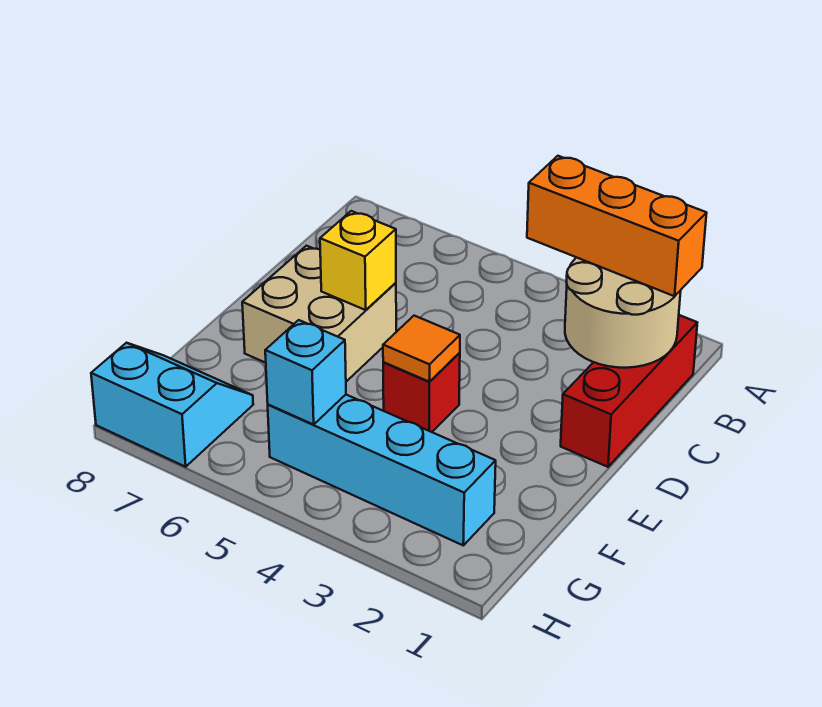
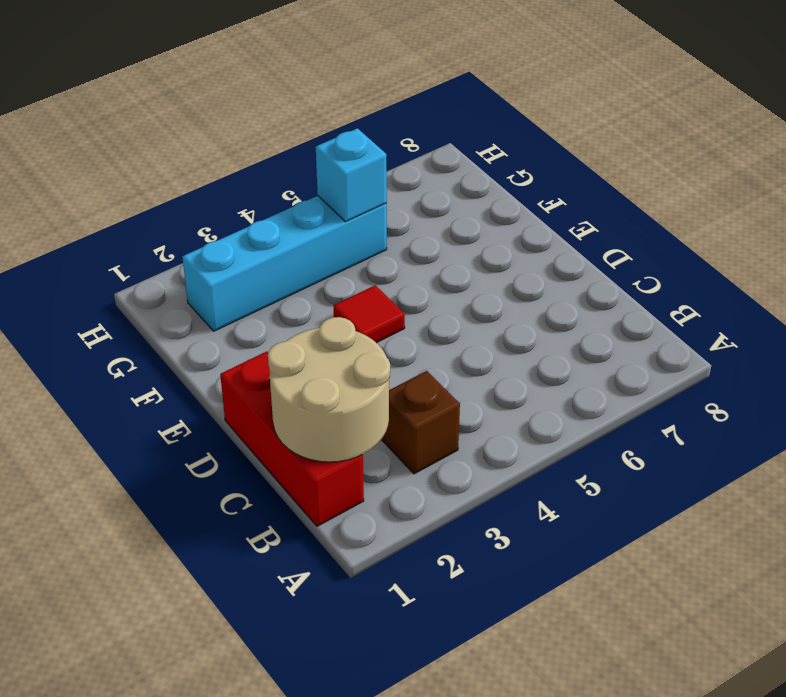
brown 1x1 brick [382,371,460,474] -> none
red 1x1 tile [333,285,405,343] -> red 1x1 brick [383,353,460,432]
none -> tan 2x2 brick [242,246,396,382]
none -> cyan 2x2 slope [91,343,253,467]

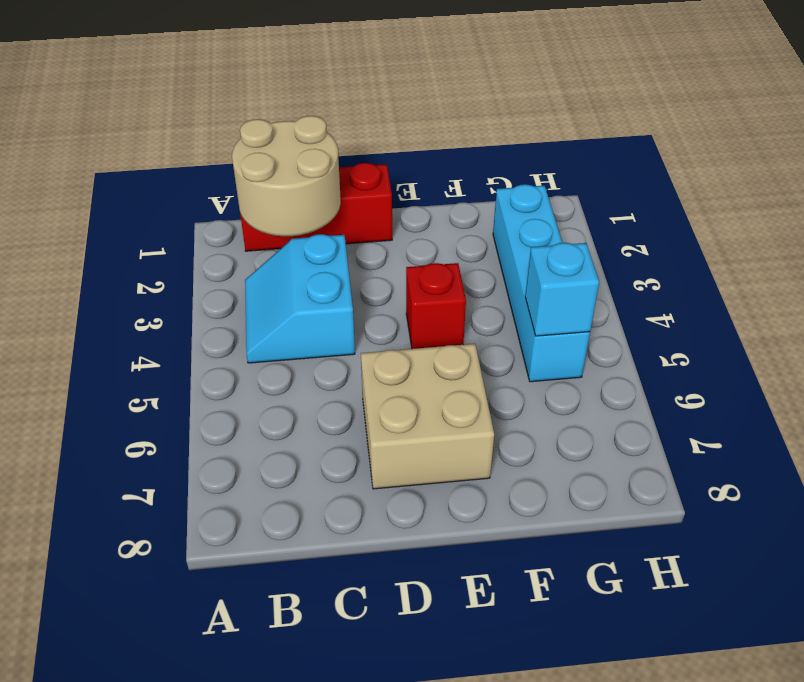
cyan 2x2 slope [245,234,355,363] -> cyan 2x2 slope moved to [91,343,253,467]
none -> yellow 1x1 brick [320,211,396,310]
none -> orange 1x1 tile [383,316,460,382]

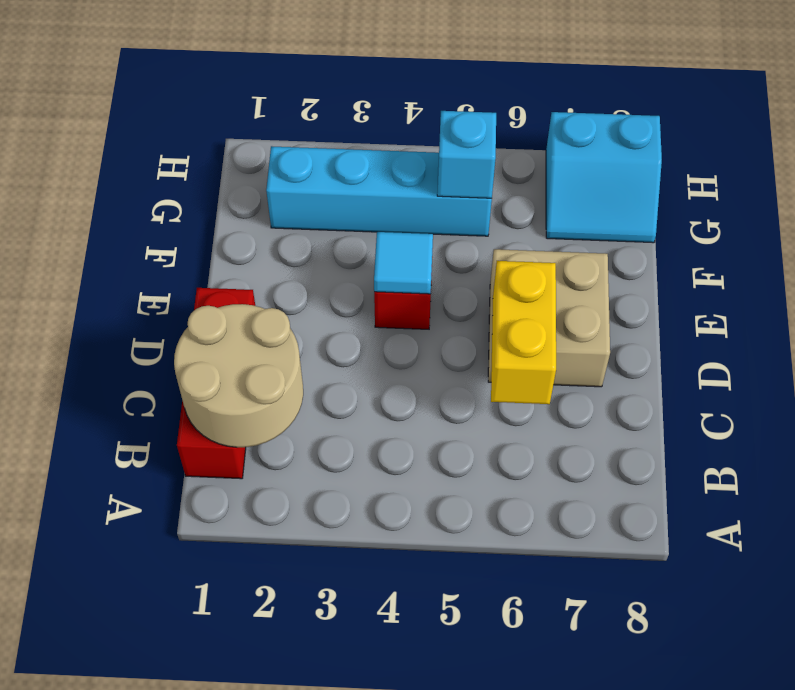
yellow 1x2 brick [491,261,556,404] -> yellow 1x1 brick [320,211,396,310]
cyan 1x1 tile [374,232,433,294] -> orange 1x1 tile [383,316,460,382]
none -> orange 1x3 brick [527,156,707,296]

